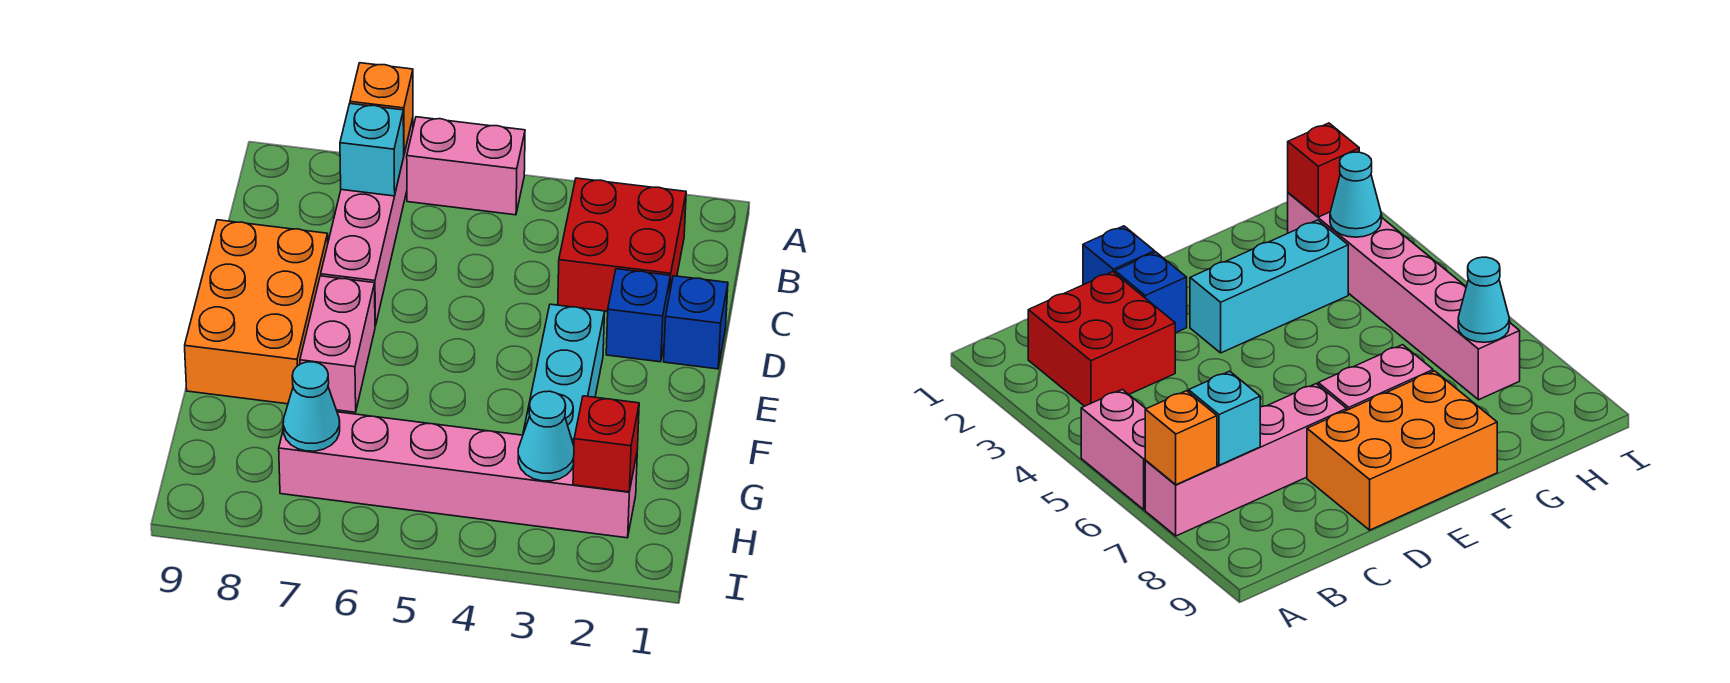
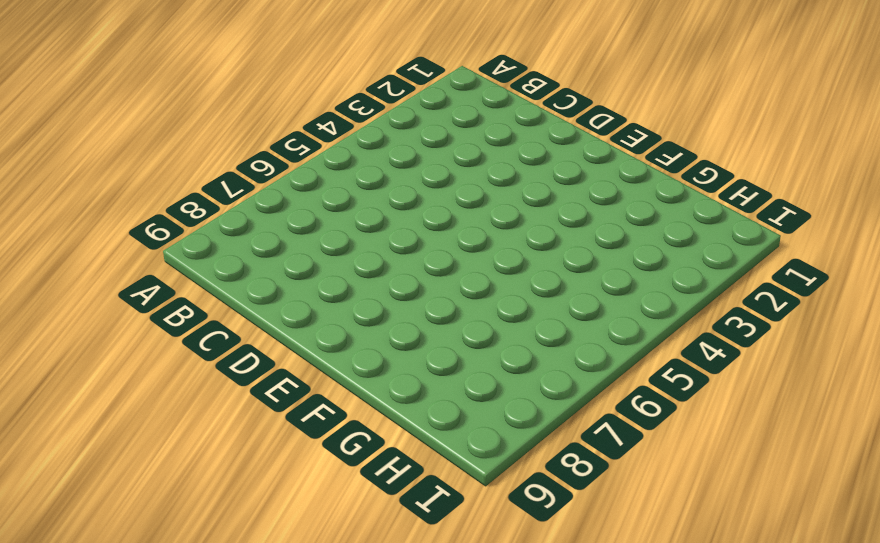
none -> pink 1x2 brick [407,117,525,215]
none -> pink 1x4 brick [321,119,413,326]
none -> red 2x2 brick [558,178,686,312]

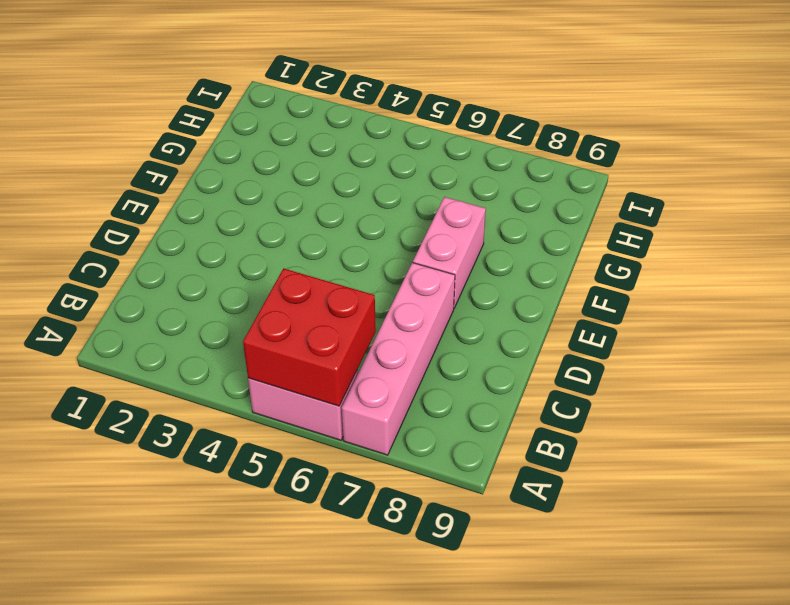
red 2x2 brick [243,268,376,406] -> red 2x2 brick moved to [558,178,686,312]
none -> blue 1x1 brick [664,276,728,369]
none -> blue 1x1 brick [606,269,670,362]
none -> orange 2x3 brick [185,220,328,404]

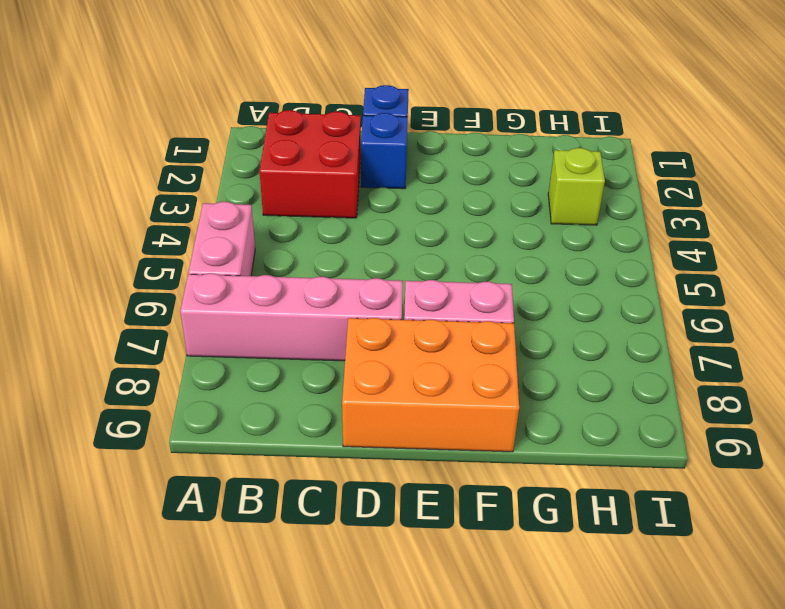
lime 1x1 brick [548,148,605,225] -> pink 1x6 brick [279,412,637,538]
none -> cyan 1x3 brick [523,304,605,442]
none -> orange 1x1 brick [350,63,413,153]
none -> cyan 1x1 brick [340,104,404,196]

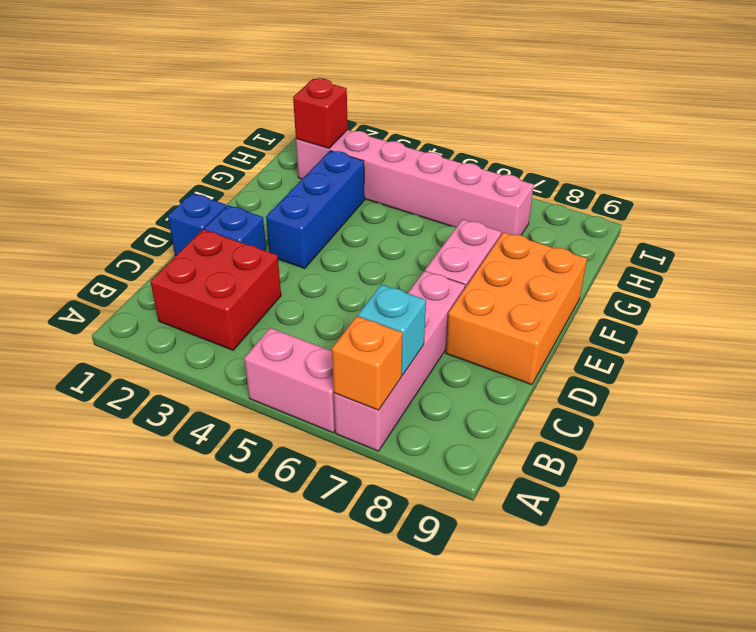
blue 1x3 brick [266,151,365,268] -> cyan 1x3 brick [523,304,605,442]
none -> cyan 1x1 cone [518,391,574,481]
none -> cyan 1x1 cone [283,362,340,451]

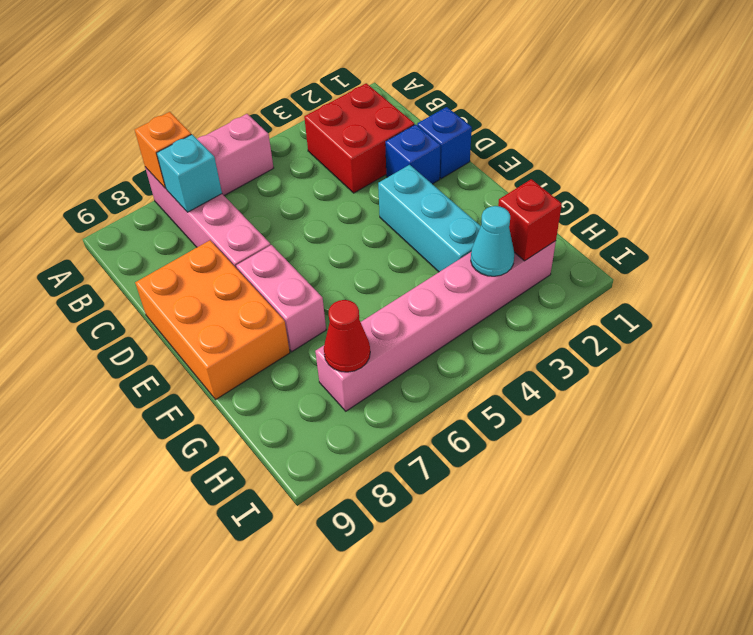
red 1x1 cone [324,300,370,372] -> cyan 1x1 cone [283,362,340,451]

